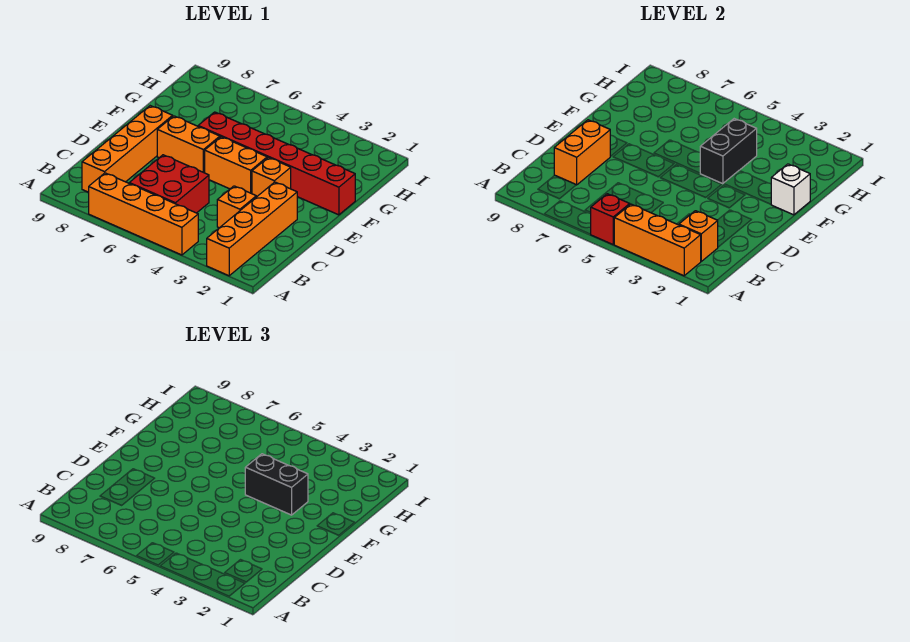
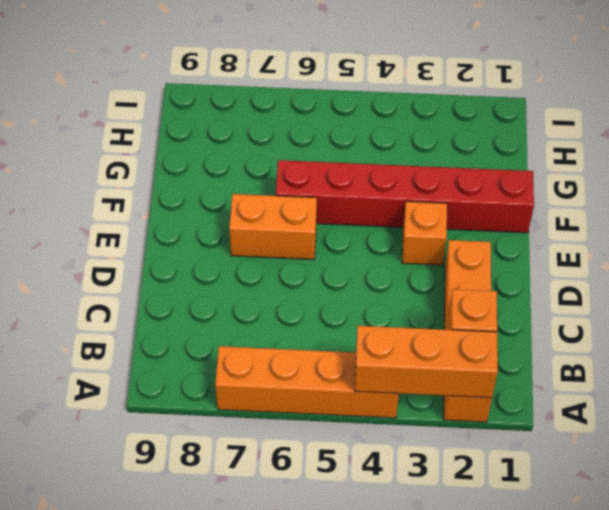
none -> red 2x2 brick [129,155,209,213]
none -> orange 1x4 brick [82,106,173,192]
none -> orange 1x1 brick [217,186,256,228]

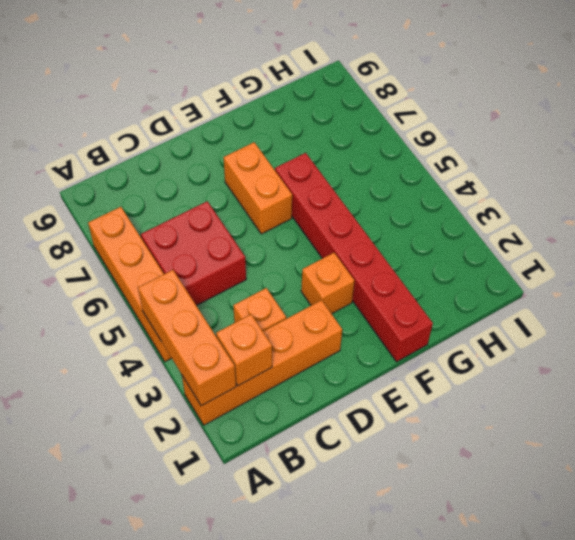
none -> orange 1x4 brick [82,106,173,192]
none -> orange 1x2 brick [205,137,267,194]
none -> red 1x1 brick [590,194,630,244]

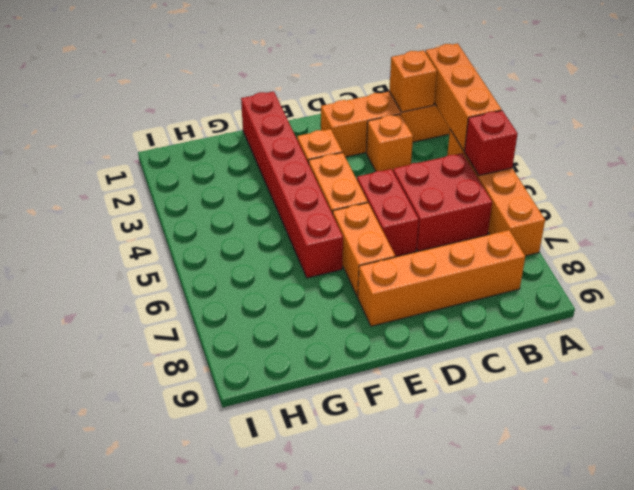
red 1x2 brick [357,169,419,257] -> none
none -> orange 1x2 brick [554,120,610,185]
none -> white 1x1 brick [771,164,810,215]
none -> black 1x2 brick [700,119,757,184]

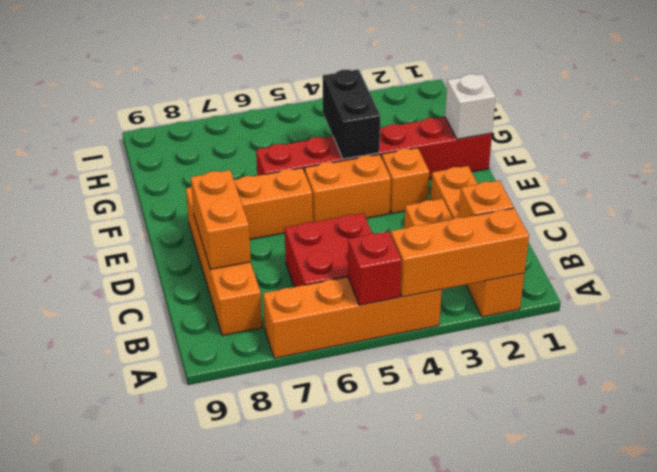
none -> black 1x2 brick [245,454,308,515]

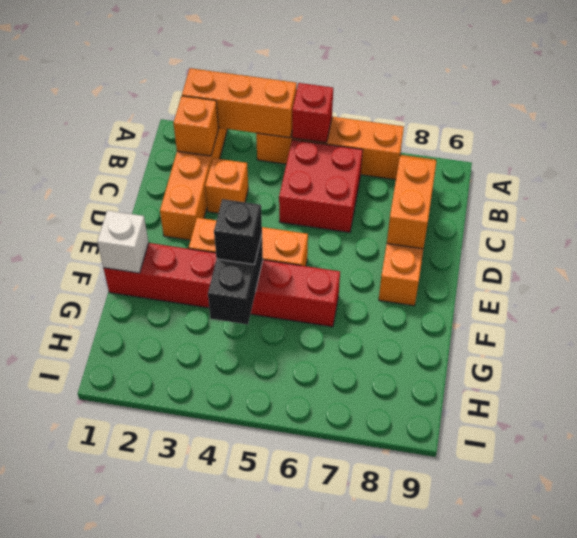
black 1x1 brick [214,199,262,265] -> black 1x2 brick [245,454,308,515]
none -> orange 1x2 brick [157,116,220,173]

